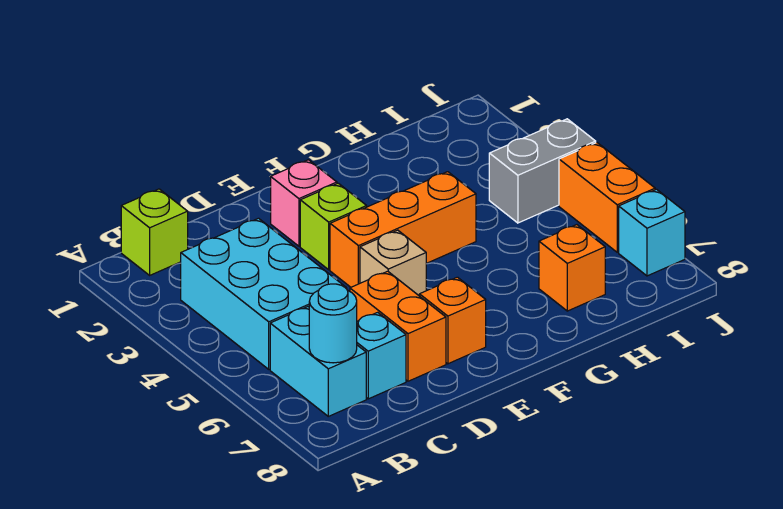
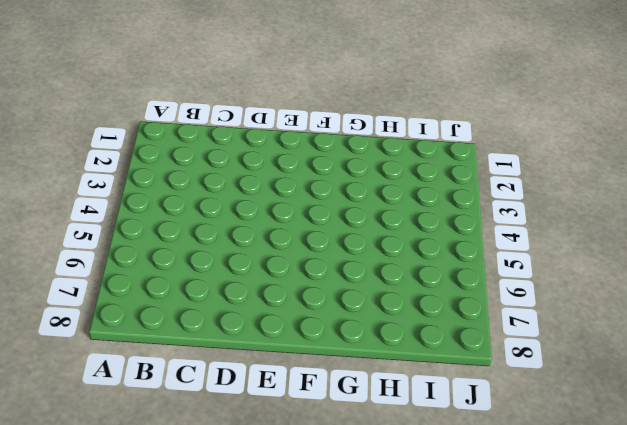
none -> lime 1x1 brick [121,189,188,275]
none -> cyan 2x3 brick [181,218,347,369]
none -> cyan 1x2 brick [270,307,366,416]

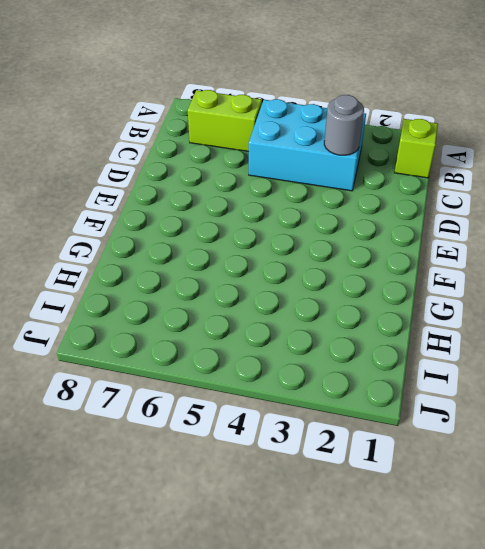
lime 1x2 brick [188,90,262,152] -> cyan 1x2 brick [270,307,366,416]
grey 1x1 round brick [324,95,364,155] -> none
none -> cyan 1x1 brick [357,312,406,399]
none -> orange 1x2 brick [350,271,446,381]
none -> pink 1x1 brick [271,160,337,246]

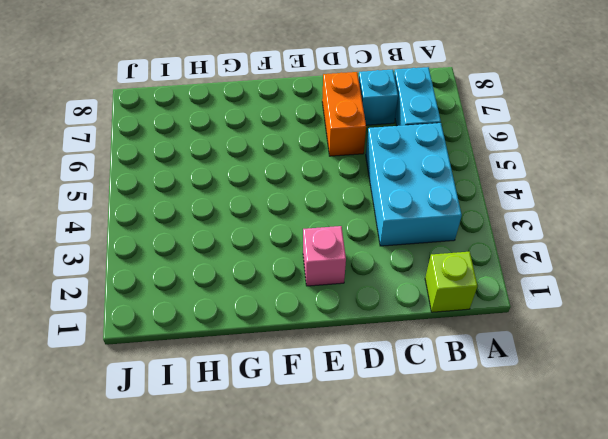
none -> lime 1x1 brick [300,183,367,270]
none -> orange 1x3 brick [330,172,476,287]
none -> tan 1x1 brick [360,230,426,295]

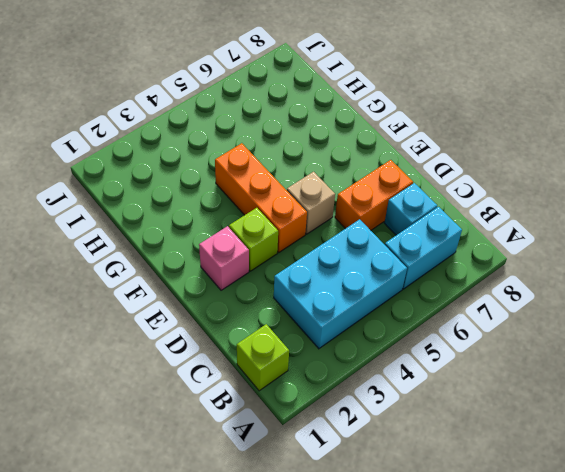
none -> orange 1x1 brick [419,277,486,364]
none -> orange 1x1 brick [539,225,605,311]
none -> grey 1x2 brick [489,119,596,223]

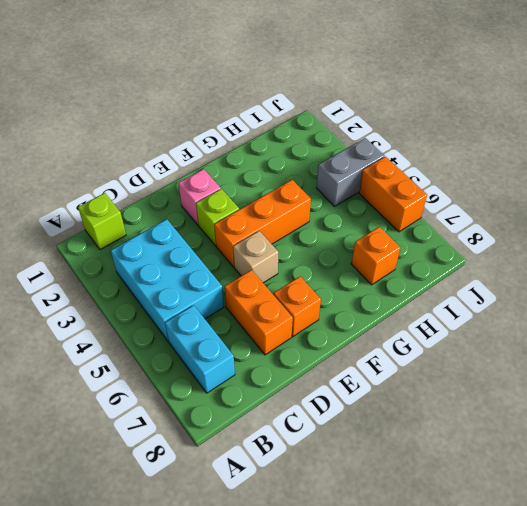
none -> cyan 1x1 brick [357,312,406,399]
none -> cyan 1x1 brick [619,189,685,276]
none -> cyan 1x1 round brick [309,284,357,363]

